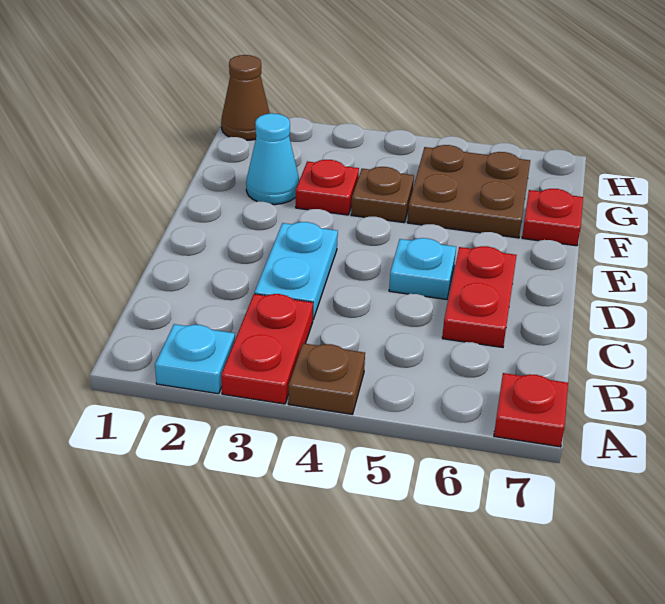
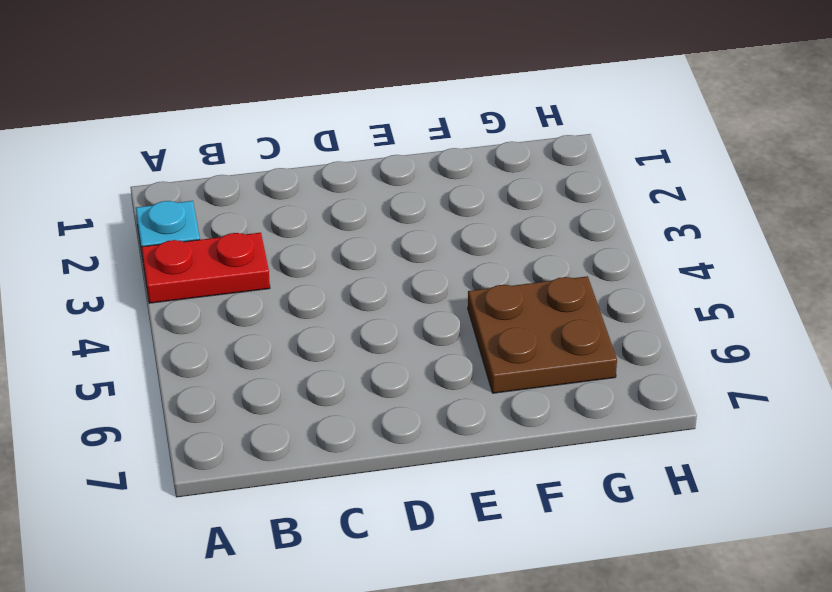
none -> brown 1x1 plate [288,343,365,414]
none -> red 1x1 plate [494,373,568,447]
none -> cyan 1x2 plate [254,222,338,319]

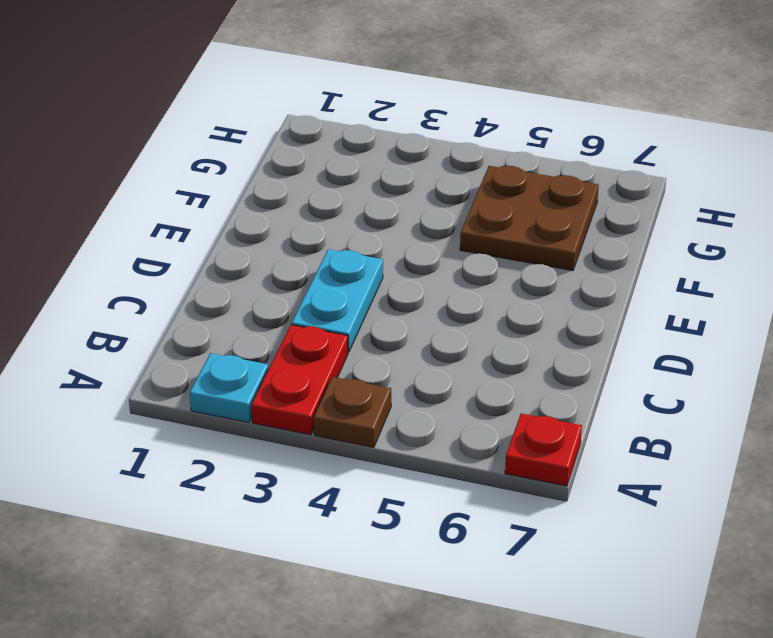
none -> red 1x2 plate [442,246,517,347]
none -> cyan 1x1 plate [389,238,456,300]
none -> cyan 1x1 cone [246,113,299,205]

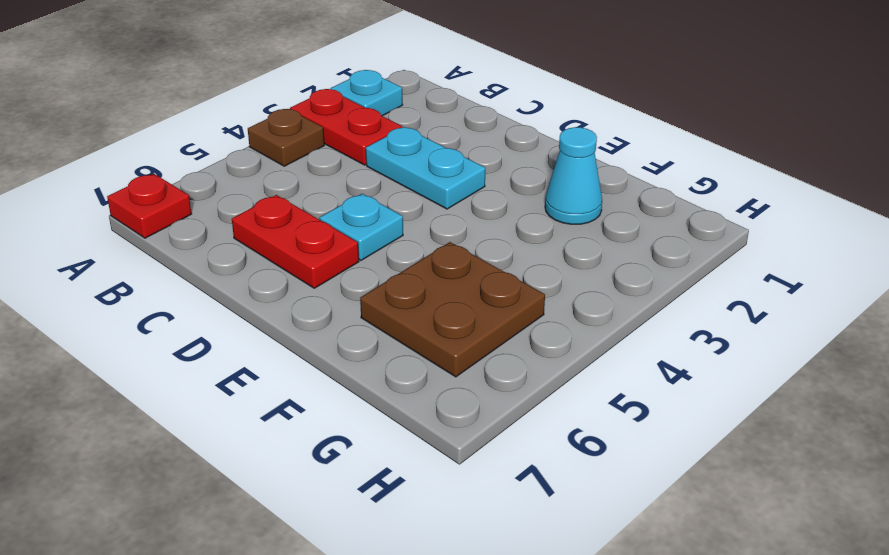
none -> red 1x1 plate [296,160,359,215]
none -> brown 1x1 plate [351,167,414,223]
none -> red 1x1 plate [522,189,583,246]

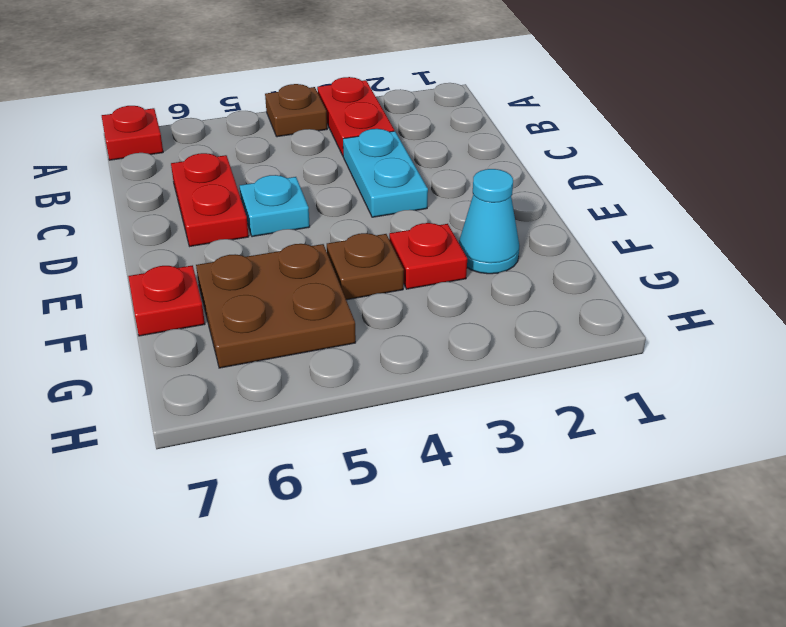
none -> cyan 1x1 plate [155,324,235,394]
none -> brown 1x1 cone [221,55,270,140]

